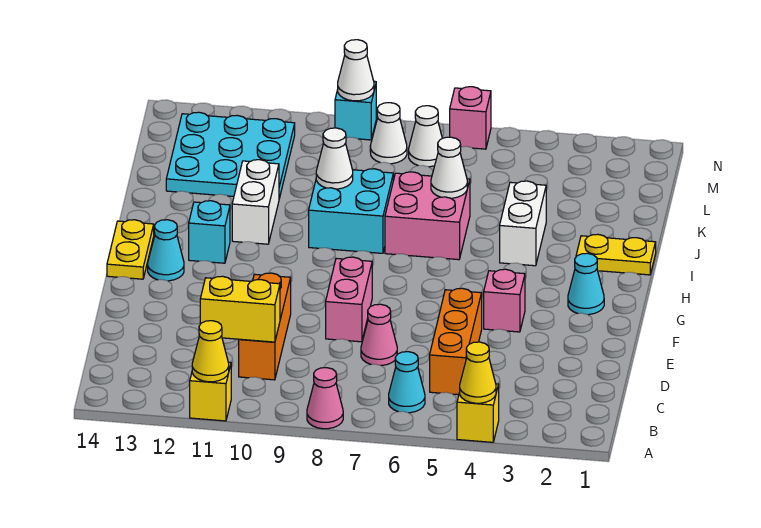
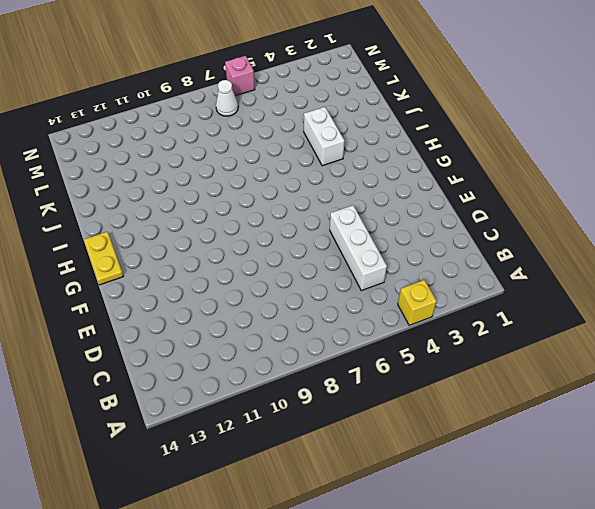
white 1x3 brick [330,205,387,291] -> orange 1x3 brick [430,288,482,395]
none -> pink 1x1 cone [307,368,343,429]
none -> yellow 1x1 brick [190,362,231,421]
none -> cyan 1x1 cone [389,352,425,413]

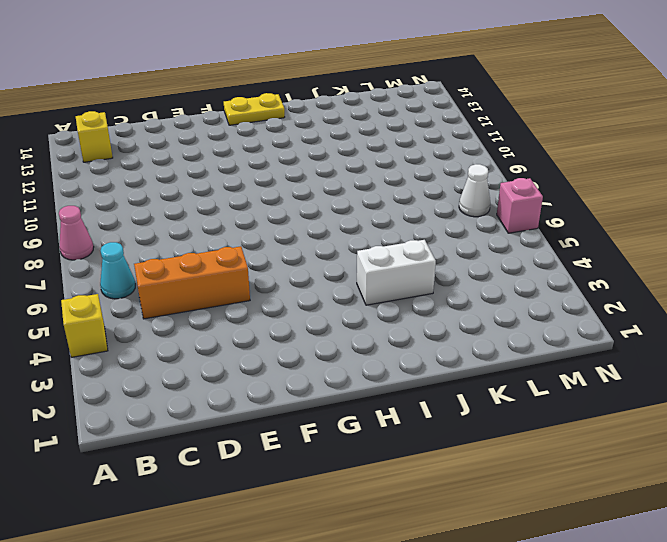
yellow 1x1 brick [76,111,113,162] -> yellow 1x1 brick moved to [190,362,231,421]
none -> orange 1x3 brick [239,273,291,380]
none -> pink 1x1 cone [361,304,397,365]
none -> pink 1x2 brick [326,257,372,342]

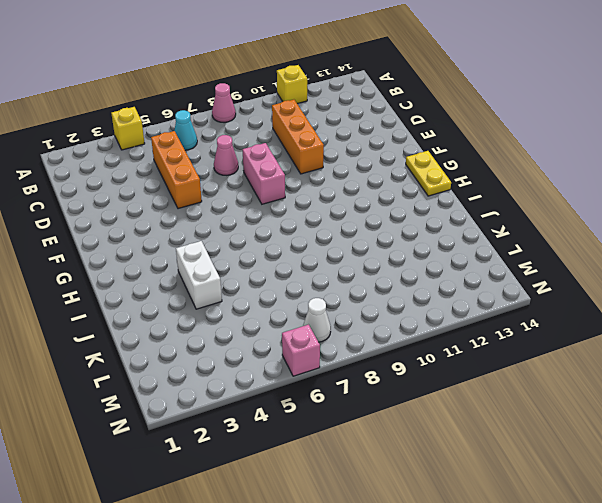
none -> pink 1x1 brick [484,269,525,332]
none -> cyan 1x1 cone [568,253,604,315]
none -> cyan 1x1 cone [148,220,184,281]

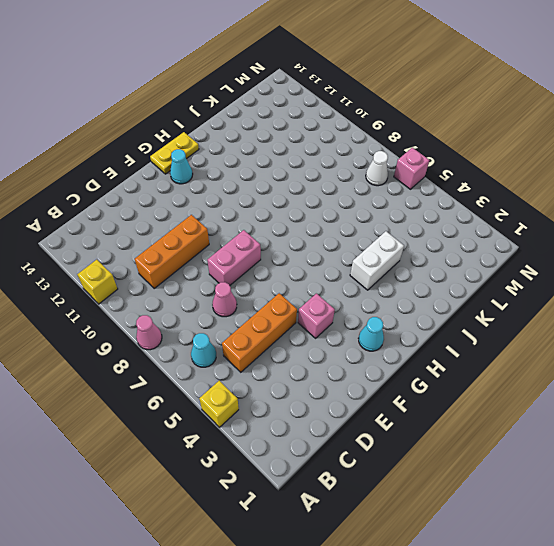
none -> cyan 1x1 brick [189,201,230,263]
none -> yellow 1x2 plate [576,234,656,275]
none -> pink 2x2 brick [385,172,470,260]

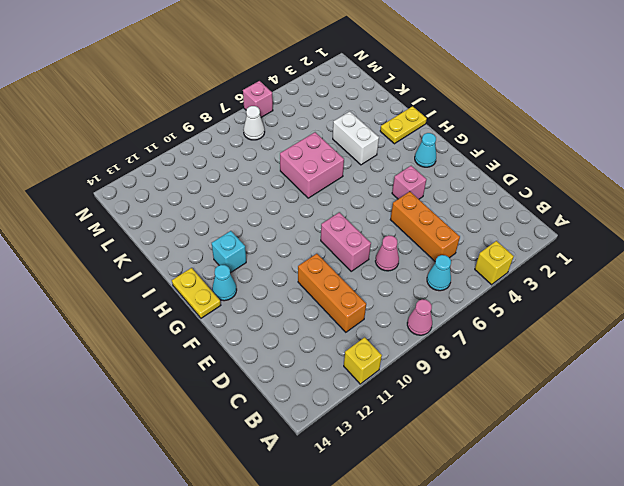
none -> cyan 2x2 brick [309,169,393,253]
none -> white 1x2 brick [232,160,279,244]
none -> cyan 3x3 plate [166,112,295,199]

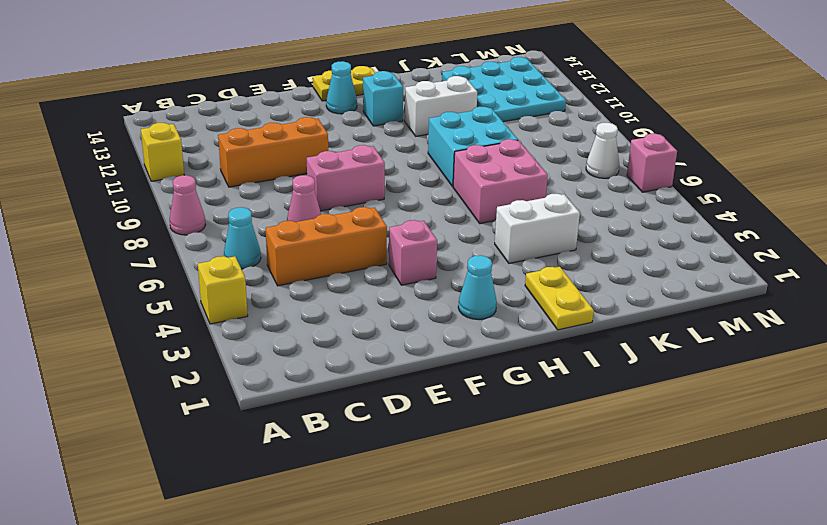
none -> white 1x1 cone [370,103,407,164]
none -> cyan 1x1 brick [335,81,376,140]
none -> yellow 1x1 cone [460,342,496,403]

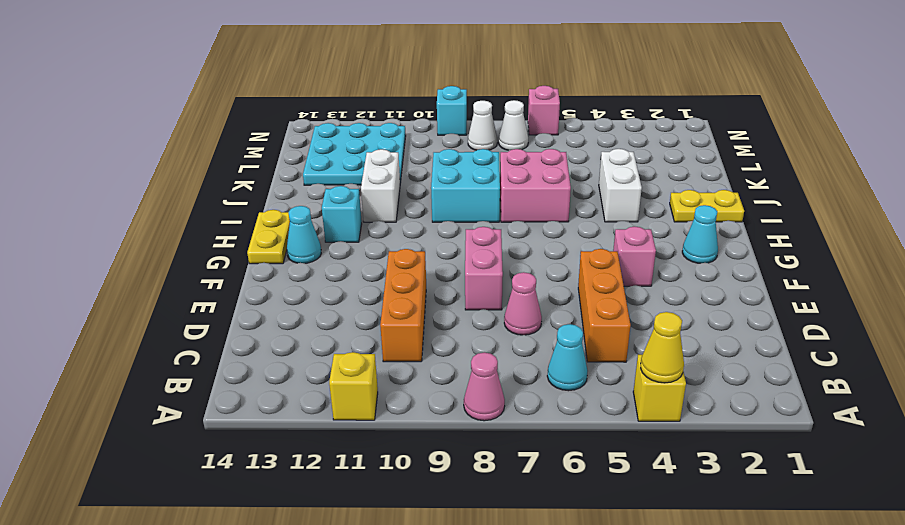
none -> yellow 1x1 cone [192,321,229,382]
none -> yellow 1x2 brick [200,276,280,342]
none -> white 1x1 cone [431,137,467,198]

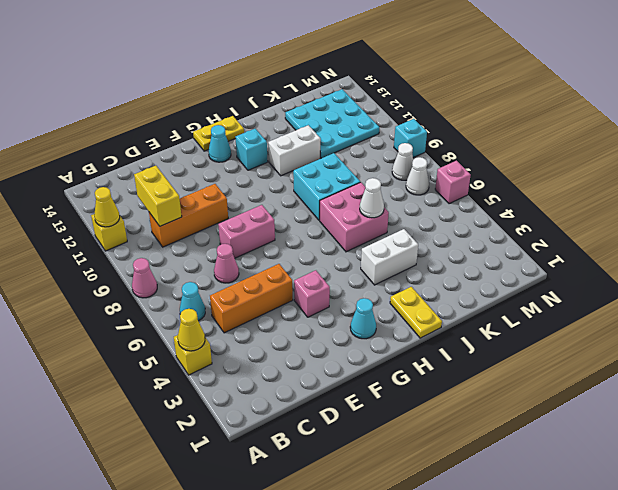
none -> white 1x1 cone [316,128,353,189]
none -> white 1x1 cone [338,40,374,101]

